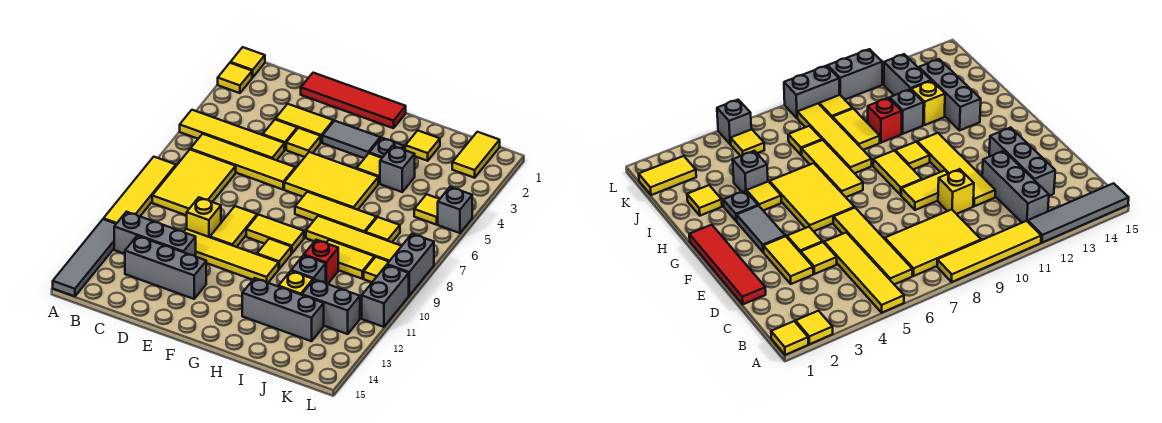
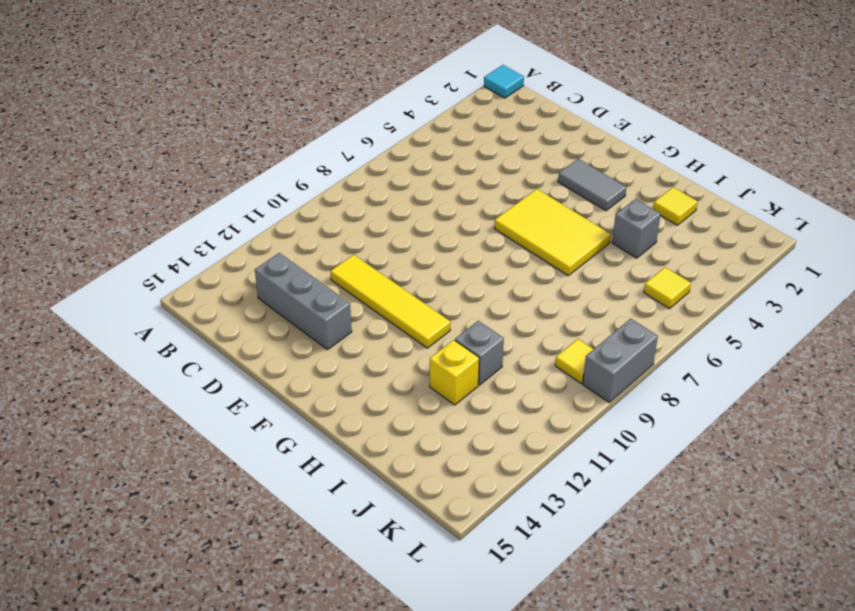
cyan 1x1 tile [484,65,524,98] -> yellow 1x1 tile [230,47,265,77]
none -> yellow 1x1 tile [218,63,252,93]
none -> yellow 1x4 tile [180,110,284,160]
none -> yellow 1x4 tile [103,157,176,224]
none -> grey 1x4 tile [53,219,116,296]

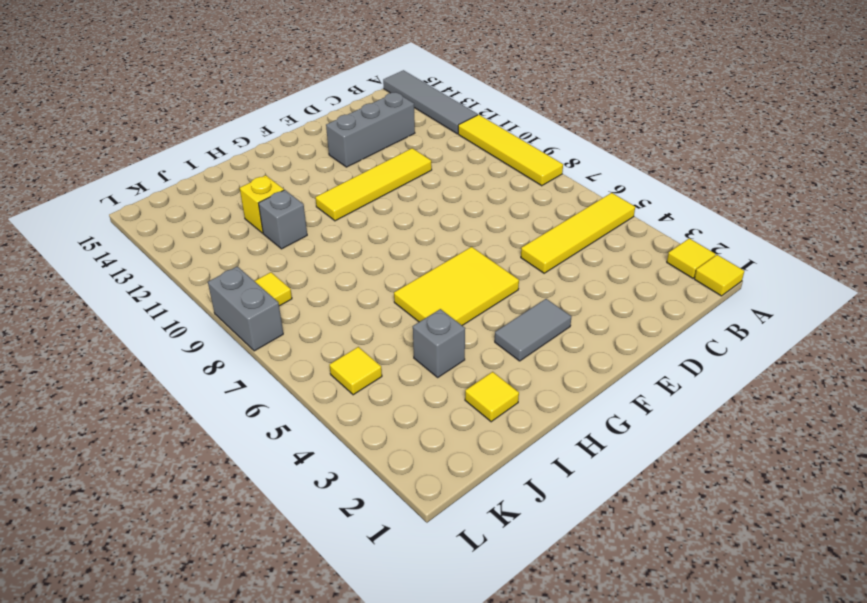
none -> yellow 1x4 tile [190,134,295,189]
none -> yellow 2x3 tile [152,150,236,216]
none -> grey 1x3 brick [114,212,196,257]
none -> red 1x4 tile [301,73,406,128]

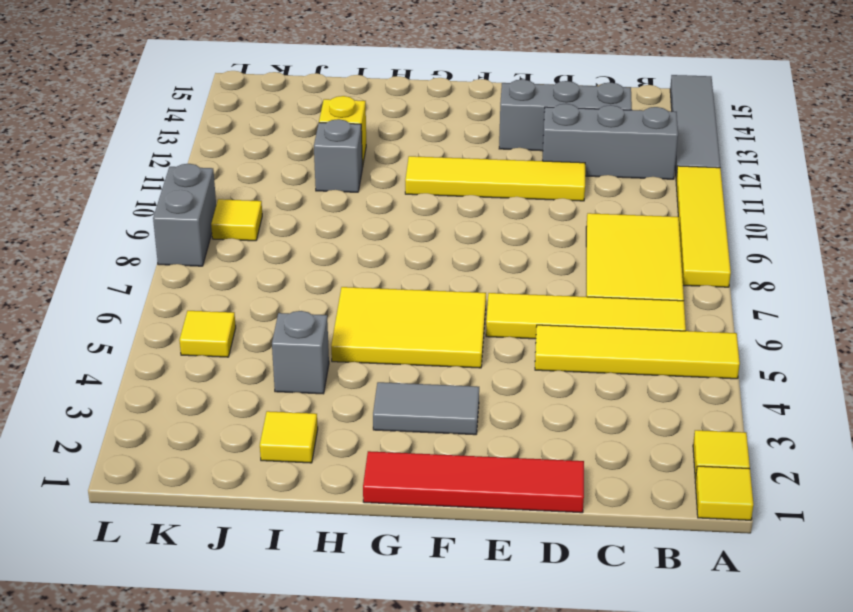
none -> yellow 1x2 tile [275,104,333,142]
none -> yellow 1x1 tile [263,120,297,150]
none -> yellow 1x1 brick [187,198,221,237]
none -> yellow 1x1 tile [286,128,321,157]

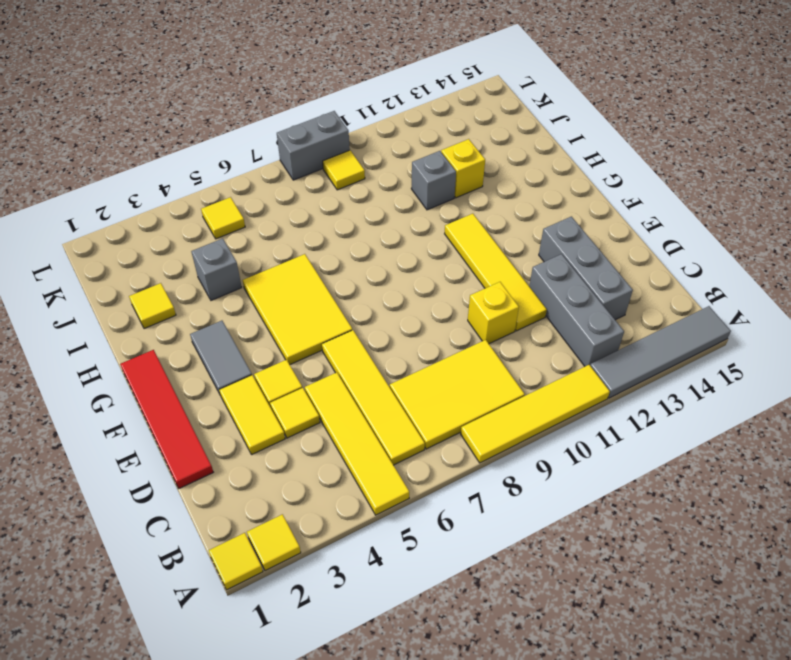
none -> yellow 1x2 tile [210,206,257,247]
none -> yellow 1x2 tile [246,215,304,253]
none -> yellow 1x3 tile [295,192,376,232]
none -> yellow 1x1 tile [257,239,291,269]

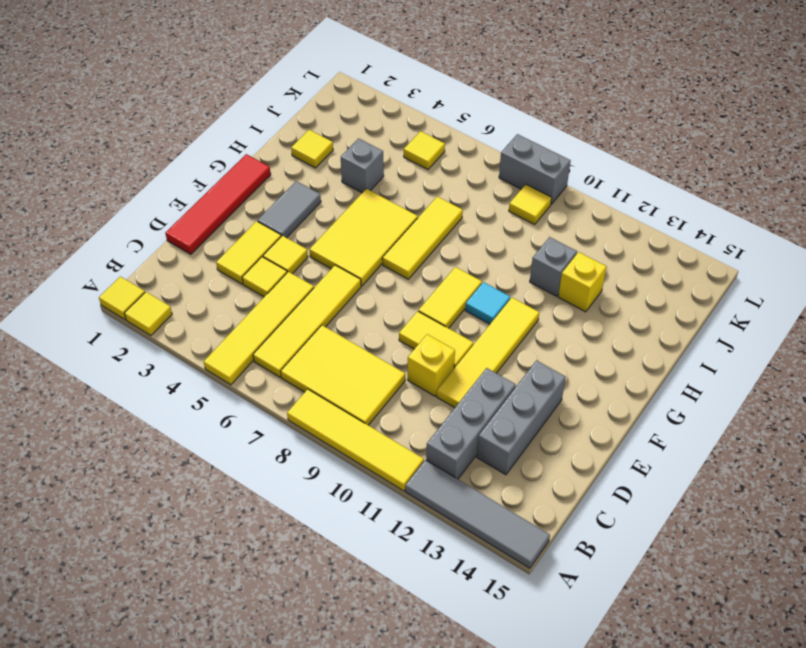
cyan 1x1 tile [465,282,510,324] -> yellow 1x1 tile [257,239,291,269]
none -> grey 1x1 plate [370,138,404,158]
none -> yellow 1x1 tile [357,153,382,184]
none -> yellow 1x4 tile [306,216,401,261]
none -> grey 1x3 brick [242,278,324,341]

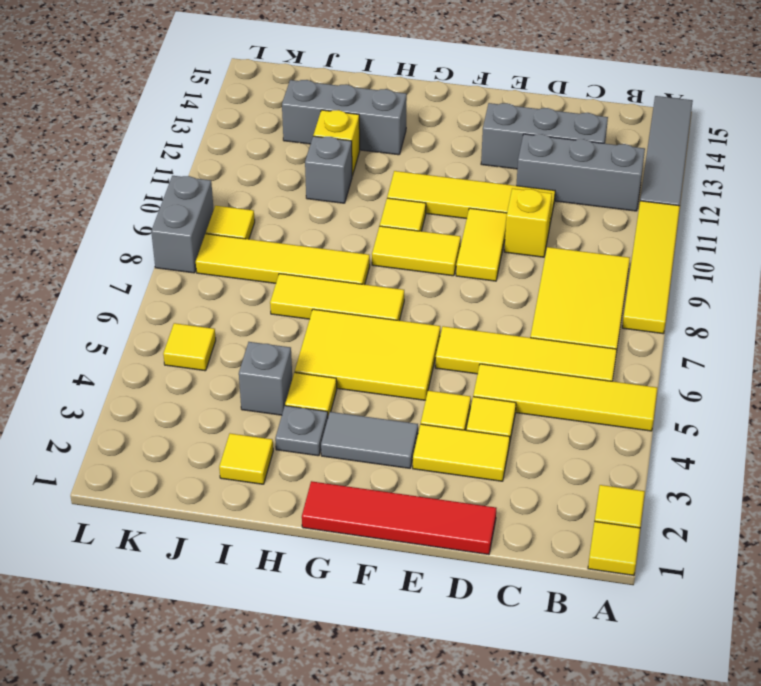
none -> yellow 1x2 tile [327,240,375,279]
none -> red 1x1 brick [304,240,338,284]
none -> yellow 1x1 tile [365,217,400,242]
none -> grey 1x2 brick [302,279,360,334]

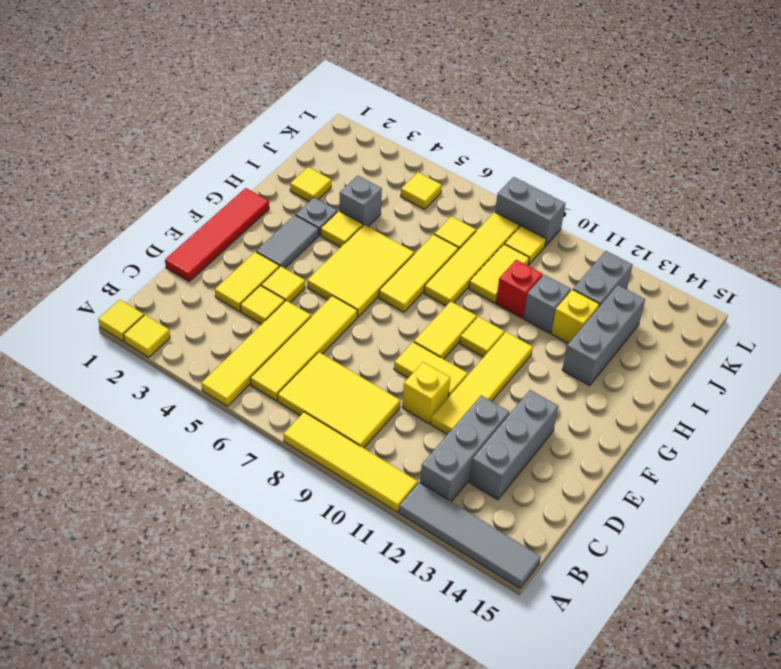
none -> yellow 1x2 tile [452,132,500,178]
none -> grey 1x1 brick [438,187,472,233]
none -> grey 1x2 brick [362,265,409,327]

